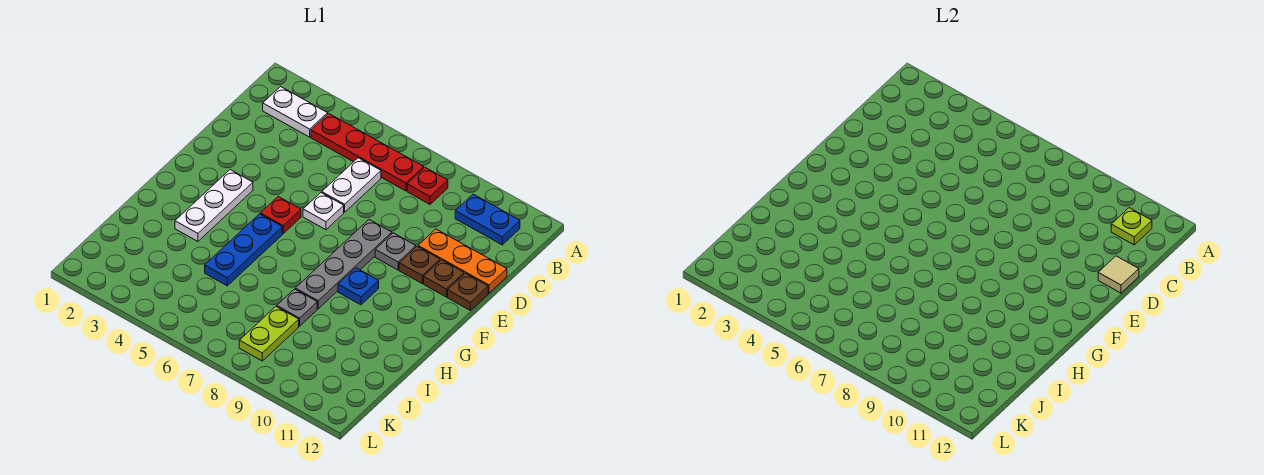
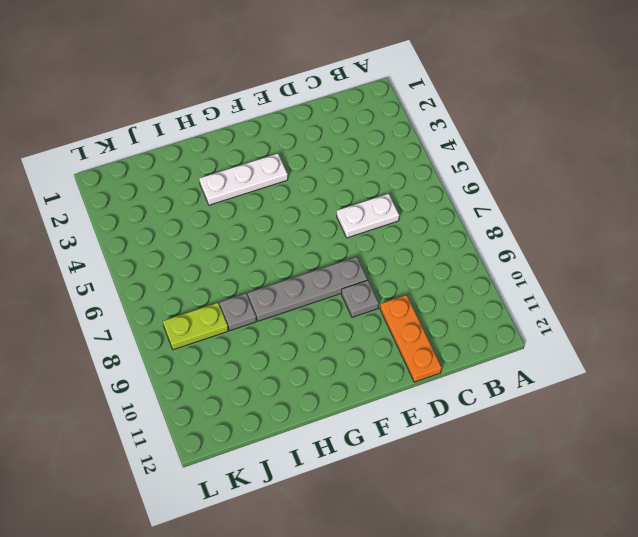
none -> white 1x2 plate [263,87,328,137]
none -> red 1x4 plate [311,113,424,191]
none -> red 1x1 plate [407,167,448,204]

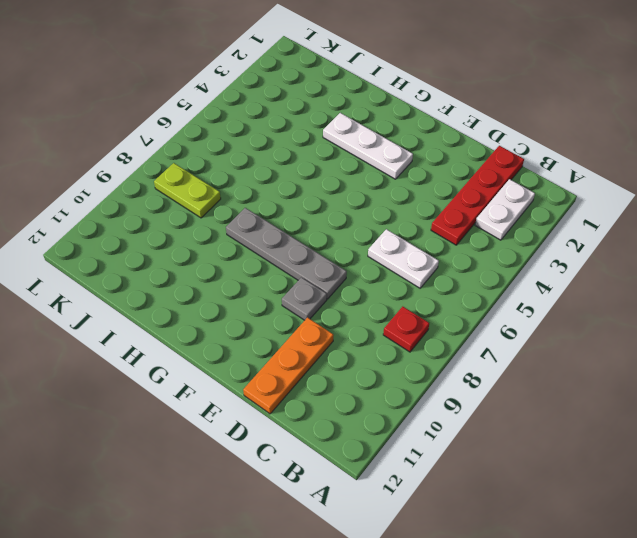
red 1x4 plate [431,146,524,245] -> red 1x4 plate moved to [311,113,424,191]
none -> blue 1x2 plate [455,194,520,245]
none -> white 1x1 plate [303,193,344,230]
none -> brown 1x1 plate [399,246,440,283]

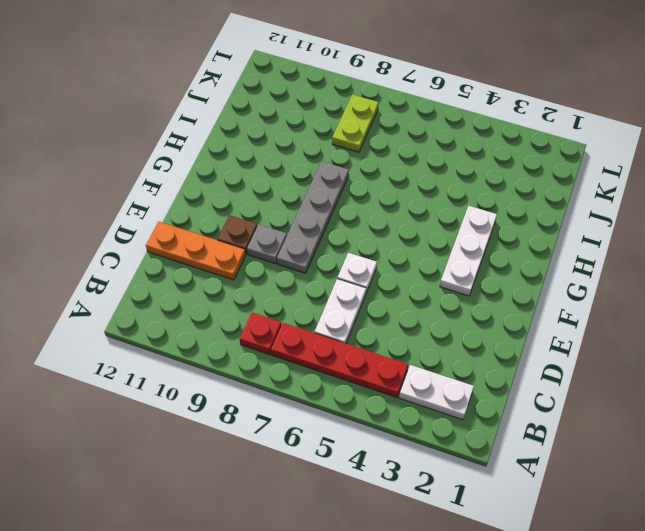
none -> blue 1x2 plate [455,194,520,245]
none -> brown 1x1 plate [424,260,464,297]
none -> brown 1x1 plate [448,273,488,310]

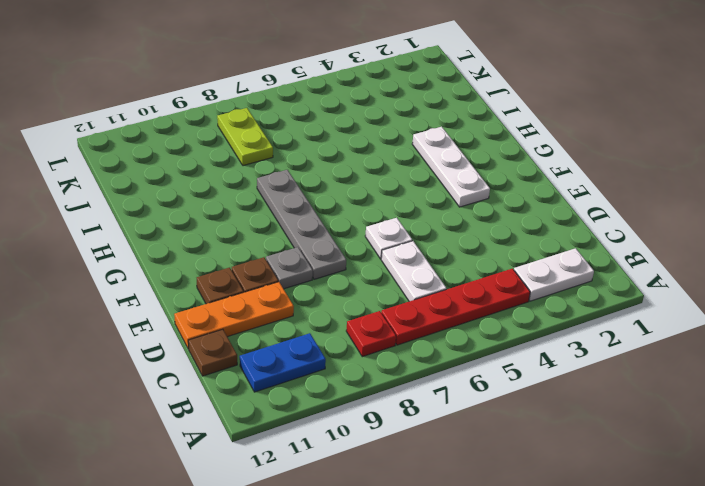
brown 1x1 plate [188,329,237,376] -> brown 1x1 plate moved to [448,273,488,310]
none -> red 1x1 plate [260,197,301,233]
none -> blue 1x3 plate [205,214,282,286]
none -> blue 1x1 plate [338,268,379,305]

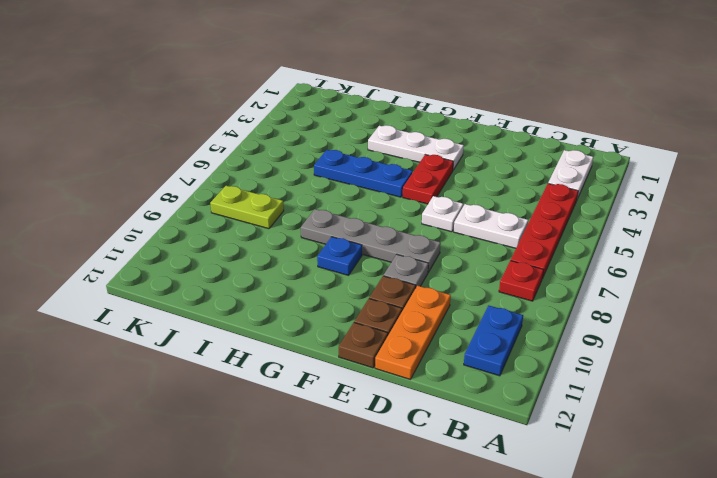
red 1x2 plate [403,154,453,204] -> red 1x1 plate [260,197,301,233]
none -> grey 1x1 plate [277,289,317,326]
none -> lime 1x1 plate [1111,208,1152,245]
none -> tan 1x1 tile [1098,256,1139,293]

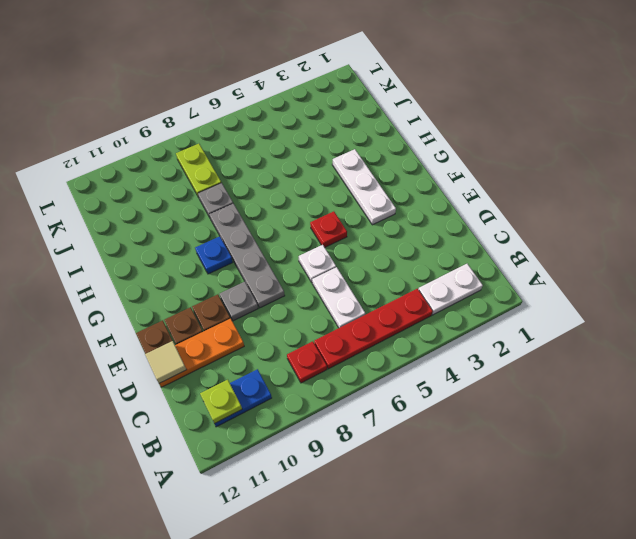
none -> blue 1x3 plate [205,214,282,286]

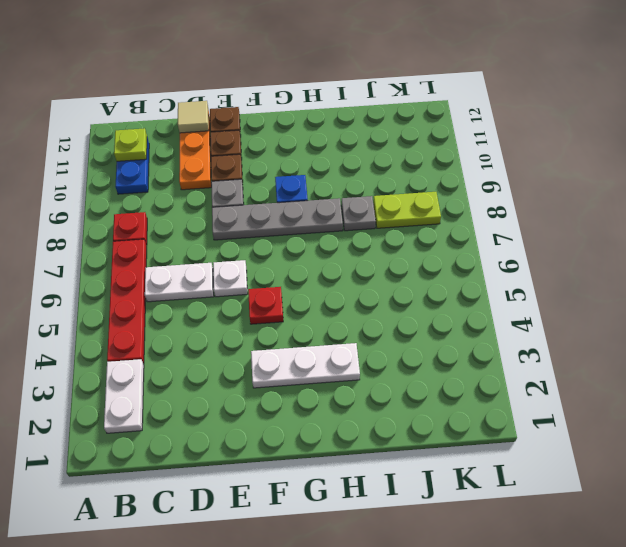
none -> blue 1x3 plate [205,214,282,286]

